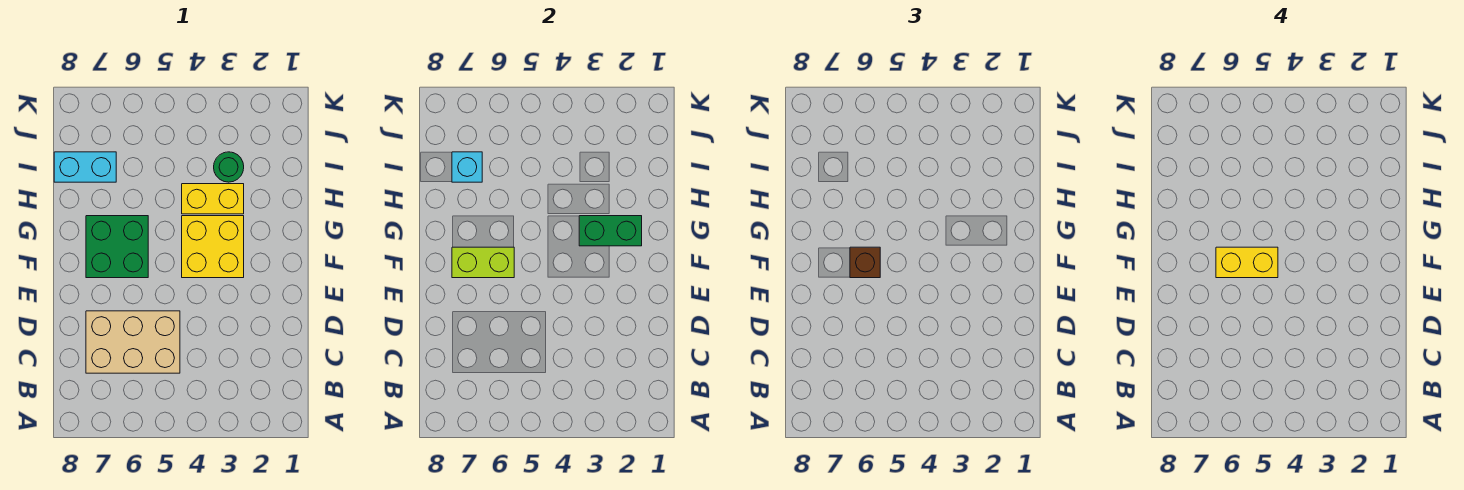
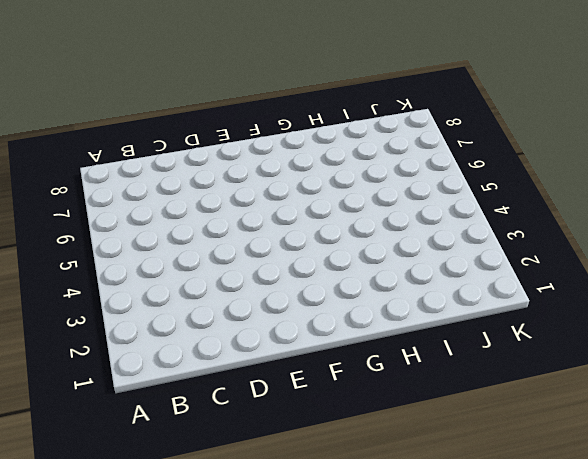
none -> tan 2x3 brick [86,311,180,373]
none -> yellow 2x2 brick [182,216,244,278]

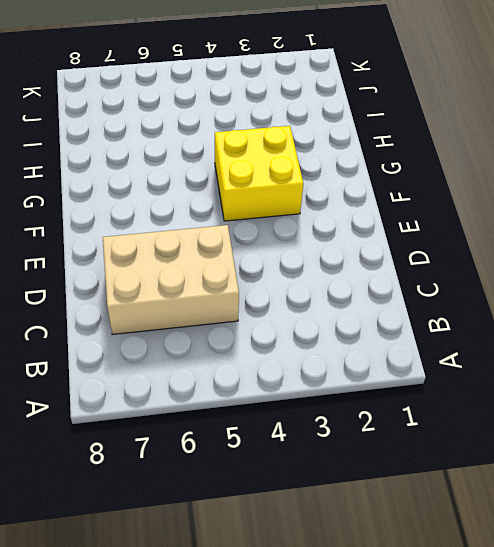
none -> green 2x2 brick [86,216,148,278]
none -> yellow 1x2 brick [182,184,244,214]

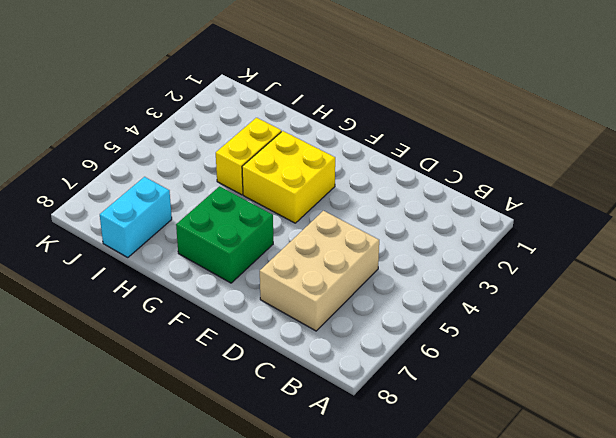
none -> green 1x1 round brick [214,152,244,182]
none -> lime 1x2 brick [452,247,514,278]

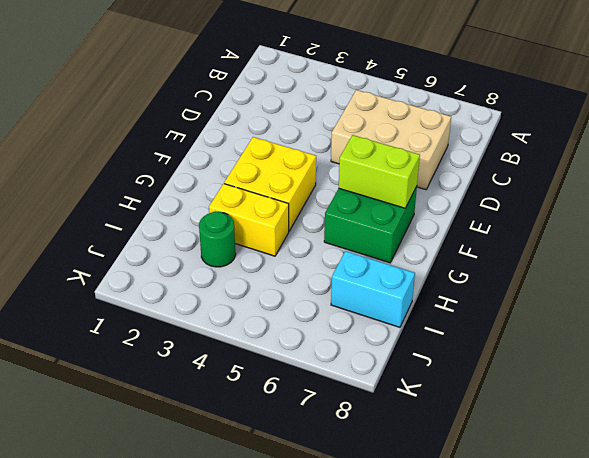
none -> green 1x2 brick [579,216,642,246]
none -> cyan 1x1 brick [452,152,482,182]

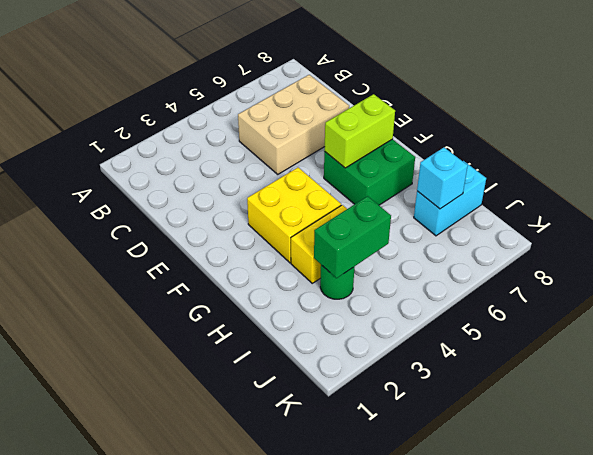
green 1x2 brick [314,196,391,278] -> green 1x2 brick moved to [579,216,642,246]
none -> brown 1x1 brick [850,247,880,278]
none -> yellow 1x2 brick [1216,247,1278,278]

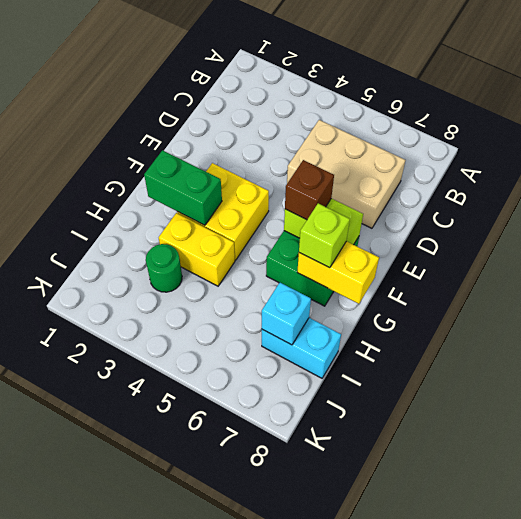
yellow 1x2 brick [297,241,379,304] -> yellow 1x2 brick moved to [1216,247,1278,278]
lime 1x1 brick [299,203,350,268] -> none

